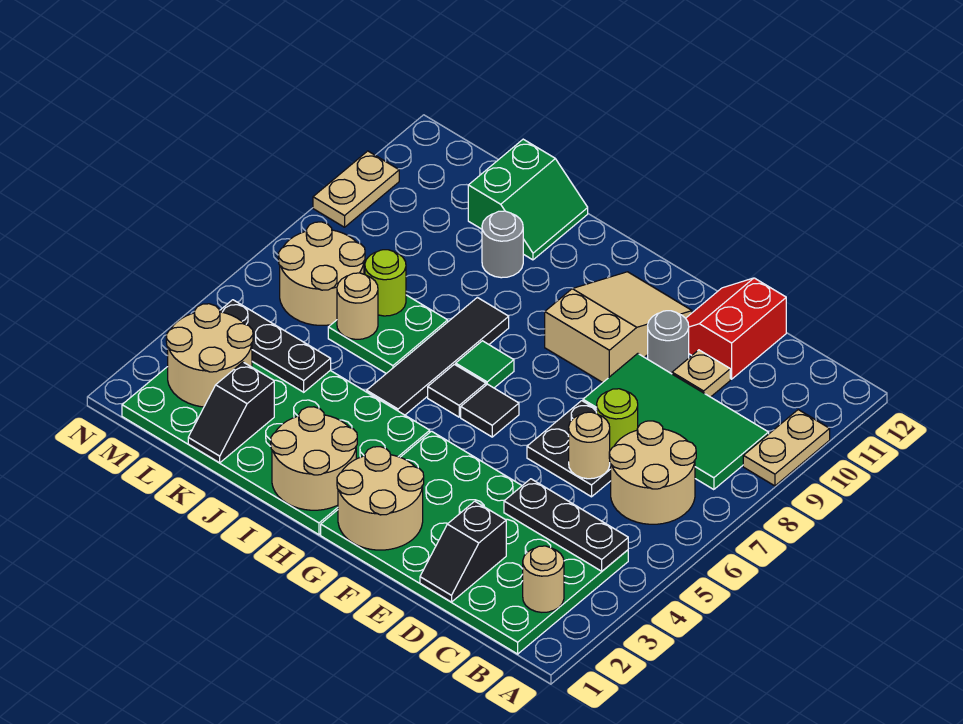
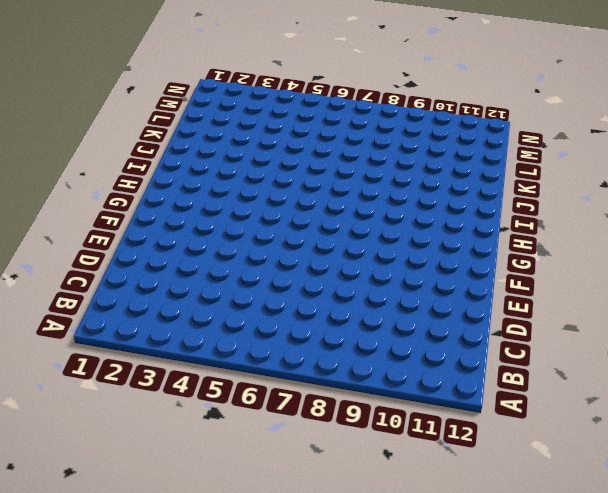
none -> tan 1x2 plate [743,410,830,486]
none -> green 4x6 plate [321,431,628,654]
none -> tan 2x2 round brick [609,421,696,524]
none -> green 2x4 tile [583,354,769,490]

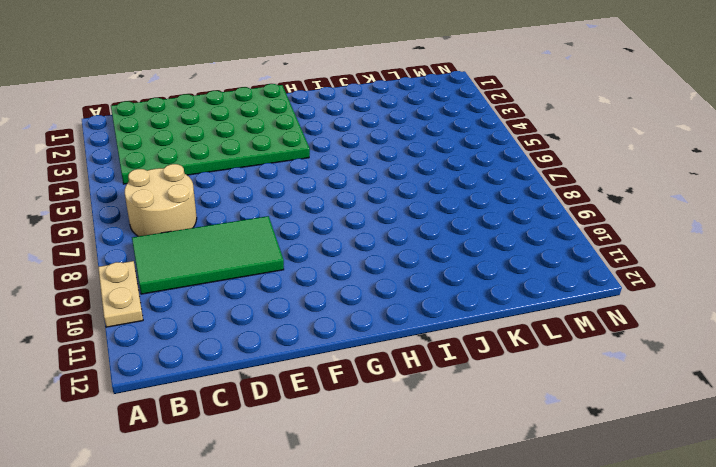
none -> black 2x2 plate [527,401,611,497]
none -> tan 1x1 plate [672,350,730,397]
none -> red 2x2 slope [686,278,786,379]
none -> grey 1x1 round brick [648,311,689,374]

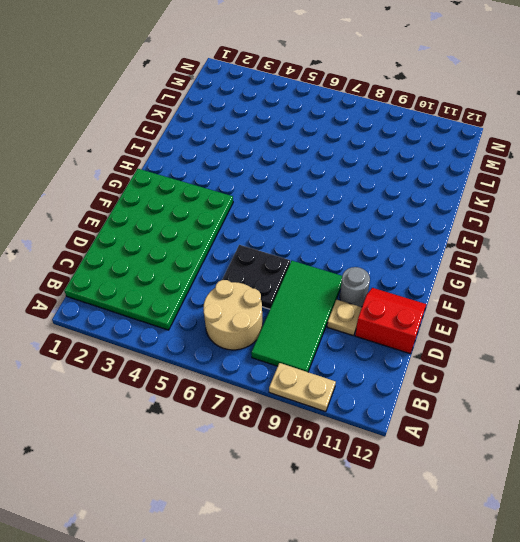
none -> tan 2x3 slope [545,272,692,383]
none -> black 1x1 tile [461,384,519,437]
none -> green 4x6 plate [122,362,430,535]
none -> black 1x1 tile [428,364,486,417]

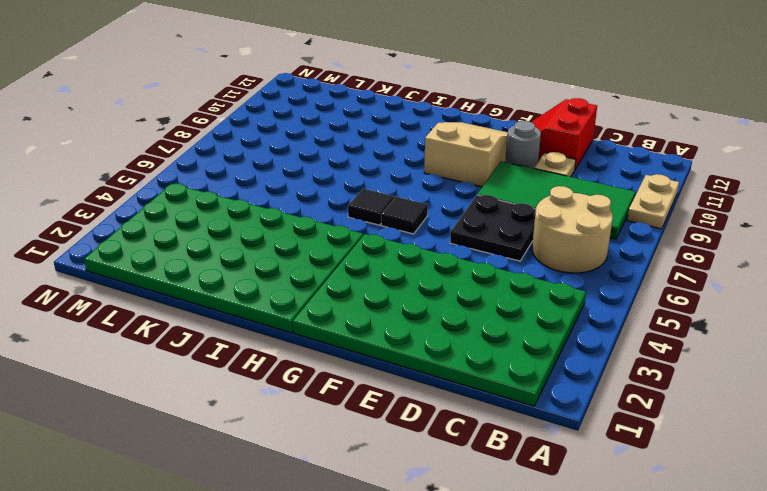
none -> green 1x1 tile [456,341,514,388]
none -> black 1x4 tile [367,297,509,415]
none -> green 2x2 plate [328,295,448,373]
none -> grey 1x1 round brick [482,211,523,278]

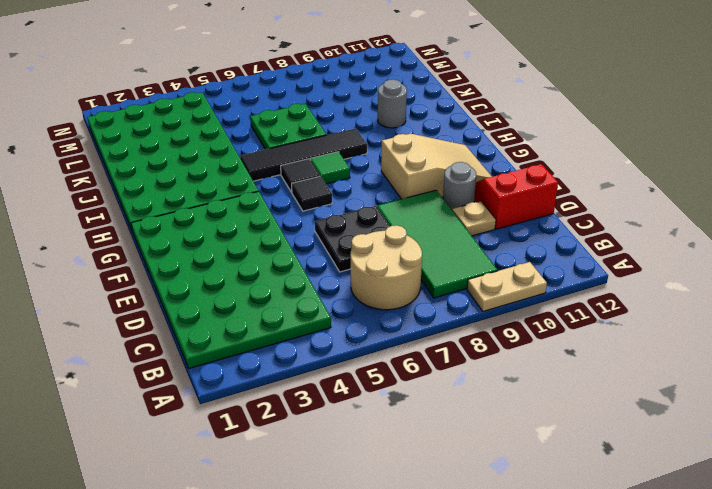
none -> green 2x2 slope [468,139,588,260]
none -> tan 2x2 round brick [278,222,365,325]
none -> tan 1x2 plate [313,151,399,227]
none -> tan 1x1 round brick [523,546,564,612]

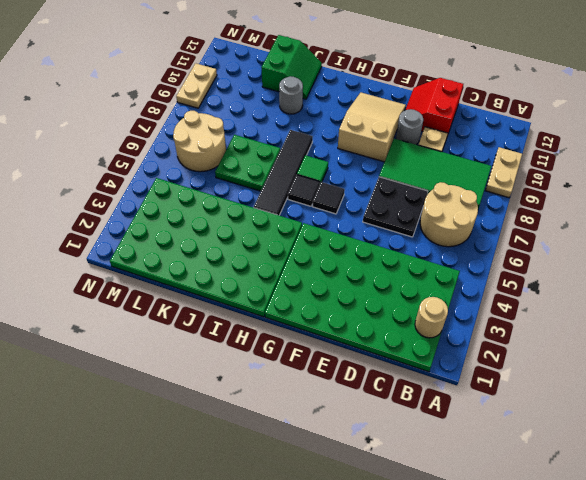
none -> black 1x3 plate [504,479,628,571]
none -> black 1x2 slope [420,501,506,602]
none -> tan 1x1 round brick [569,412,610,479]
none -> lime 1x1 round brick [597,389,638,450]

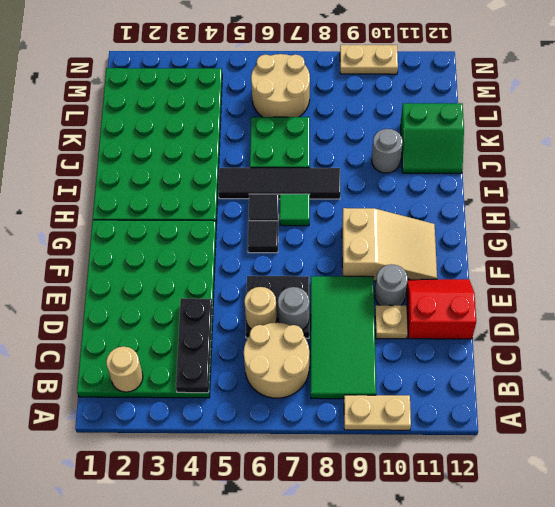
grey 1x1 round brick [278,287,310,330] -> lime 1x1 round brick [597,389,638,450]
none -> black 1x2 slope [420,501,506,602]
none -> tan 2x2 round brick [337,447,424,550]
none -> tan 2x2 round brick [271,407,357,510]
none -> black 1x2 slope [188,362,274,463]

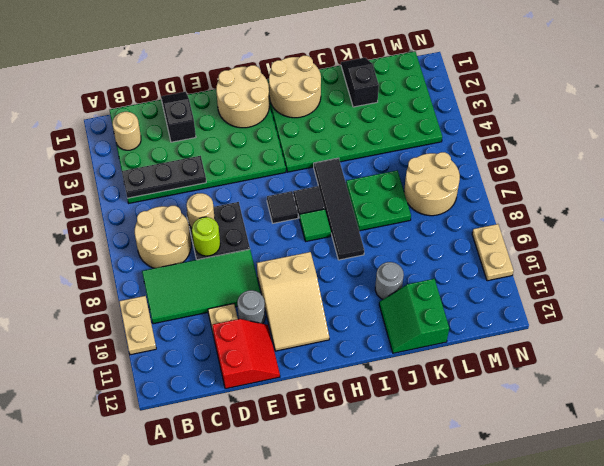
none -> black 1x3 plate [220,300,331,392]
none -> tan 1x1 round brick [337,273,378,339]
none -> lime 1x1 round brick [365,250,406,316]
none -> tan 2x2 round brick [166,304,253,407]

